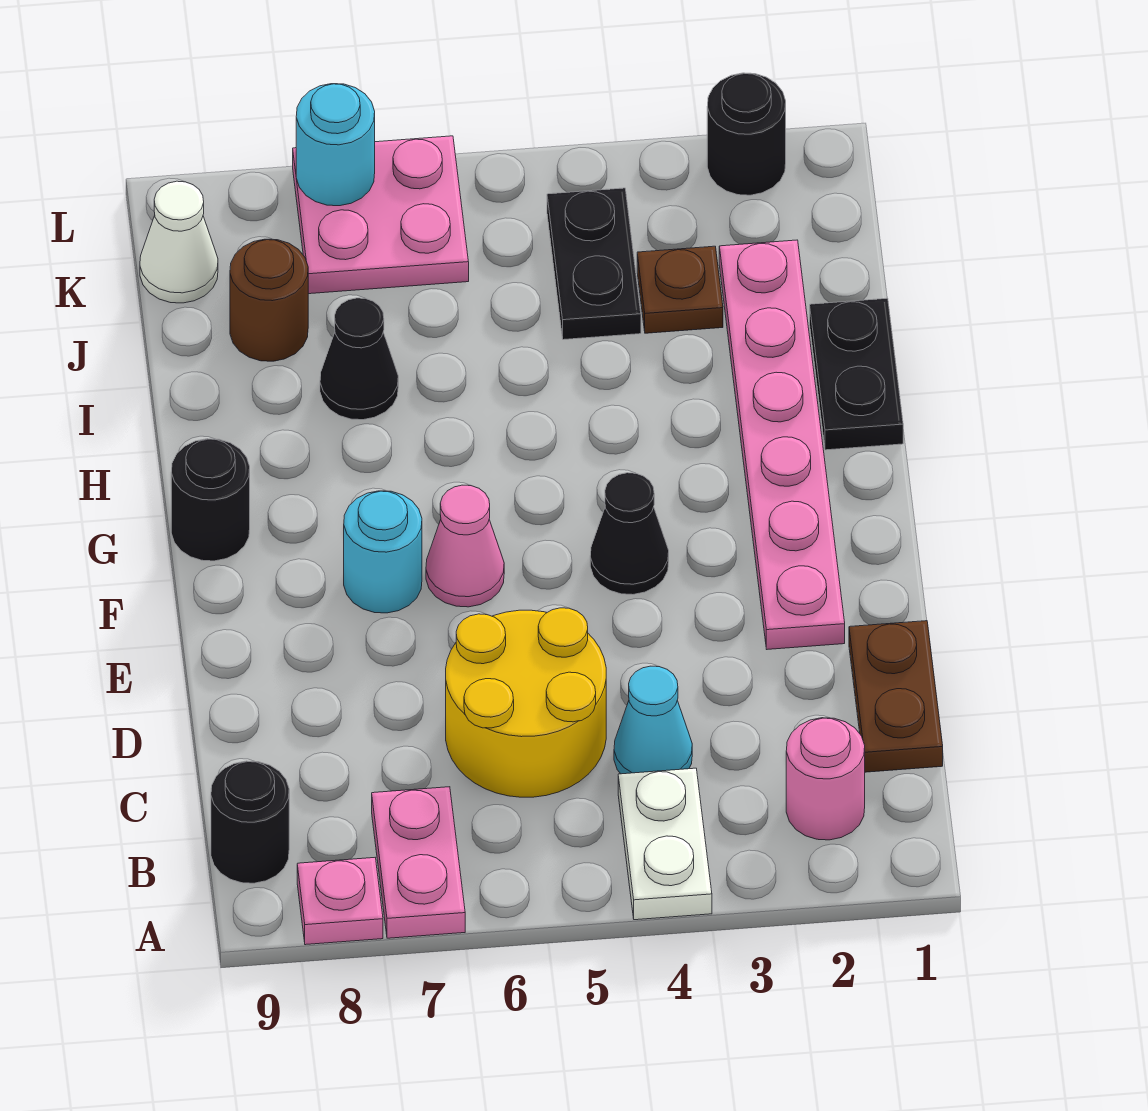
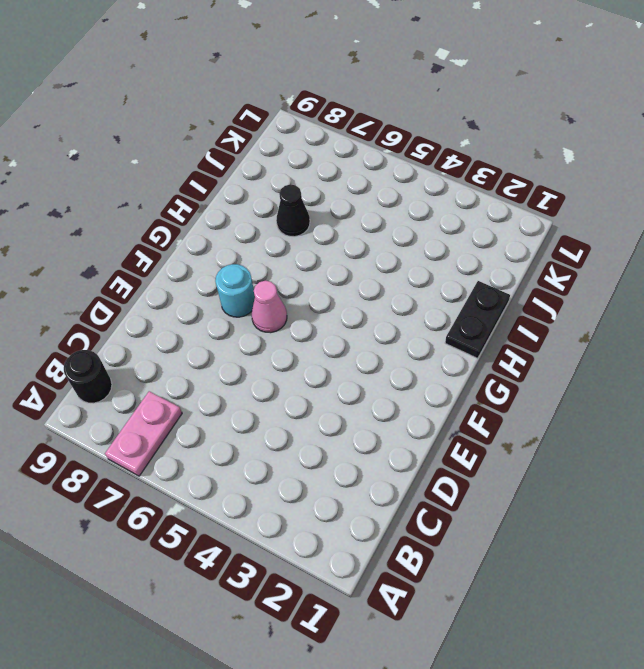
none -> white 1x2 plate [618,768,712,920]
none -> pink 1x1 plate [297,858,383,945]
none -> pink 1x1 round brick [786,718,865,840]

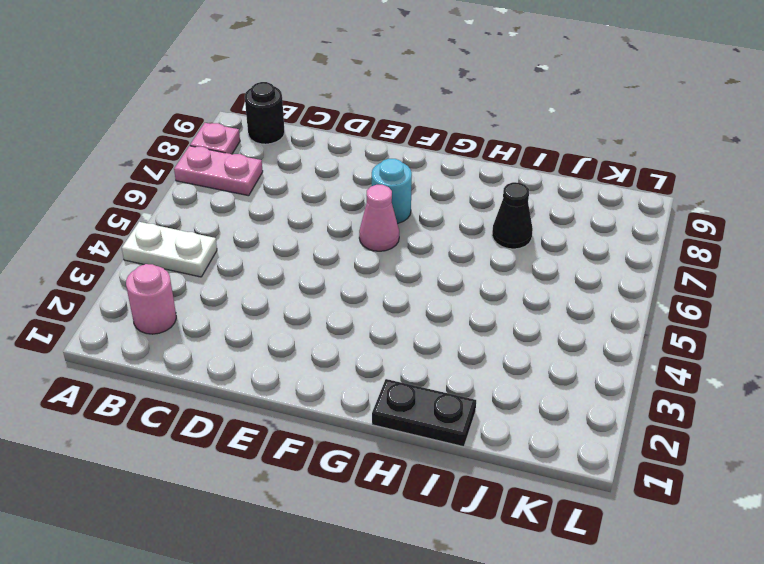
none -> brown 1x2 plate [849,621,943,772]
none -> cyan 1x1 cone [614,666,692,774]
none -> yellow 2x2 round brick [446,608,606,797]

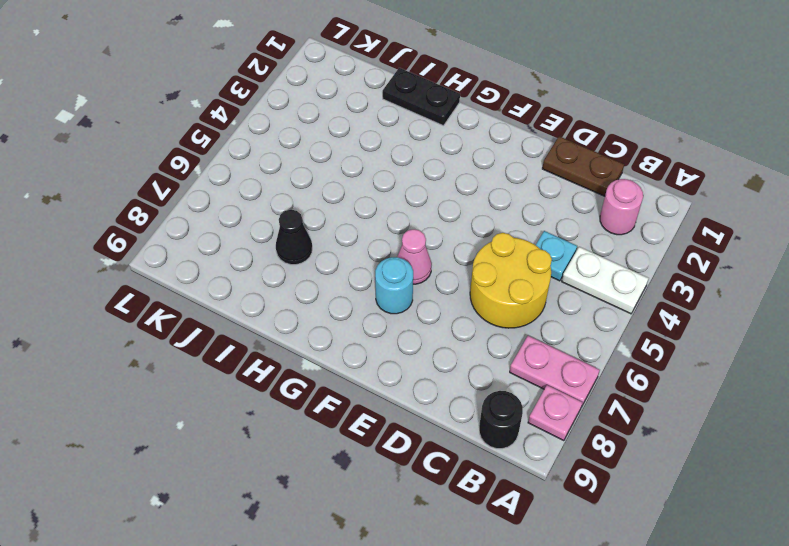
cyan 1x1 plate [536,231,577,281] -> cyan 1x1 cone [614,666,692,774]
none -> pink 1x6 plate [719,240,845,649]
none -> black 1x1 cone [590,473,669,595]
none -> black 1x1 round brick [171,439,250,561]

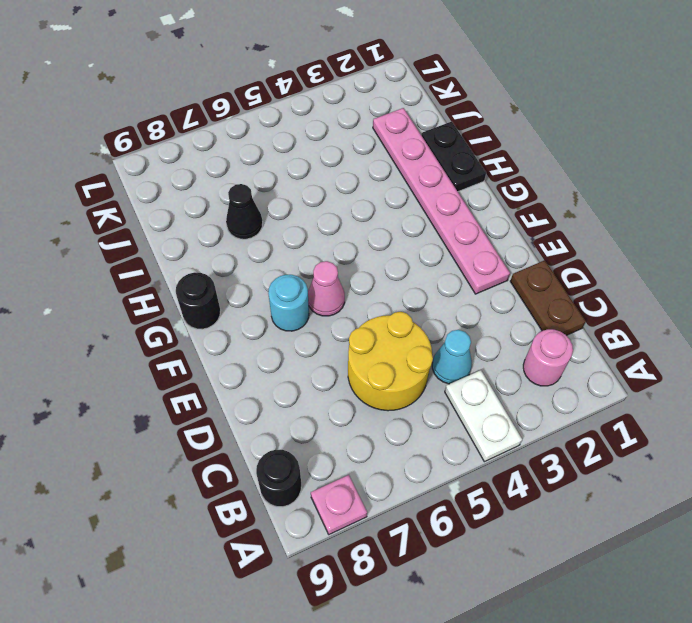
none -> pink 1x2 plate [372,787,465,938]
none -> black 1x1 cone [590,473,669,595]
none -> brown 1x1 plate [637,246,723,333]

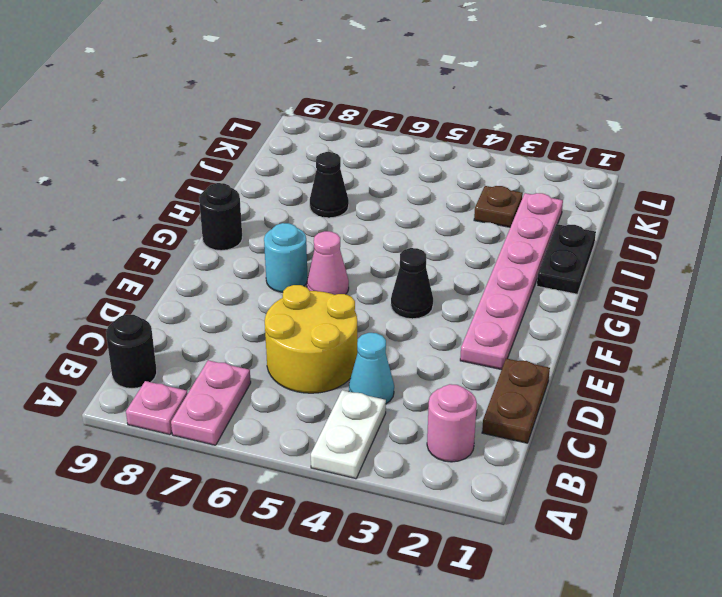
none -> black 1x2 plate [547,188,641,340]
none -> brown 1x1 round brick [230,239,308,361]
none -> pink 2x2 plate [293,136,469,294]

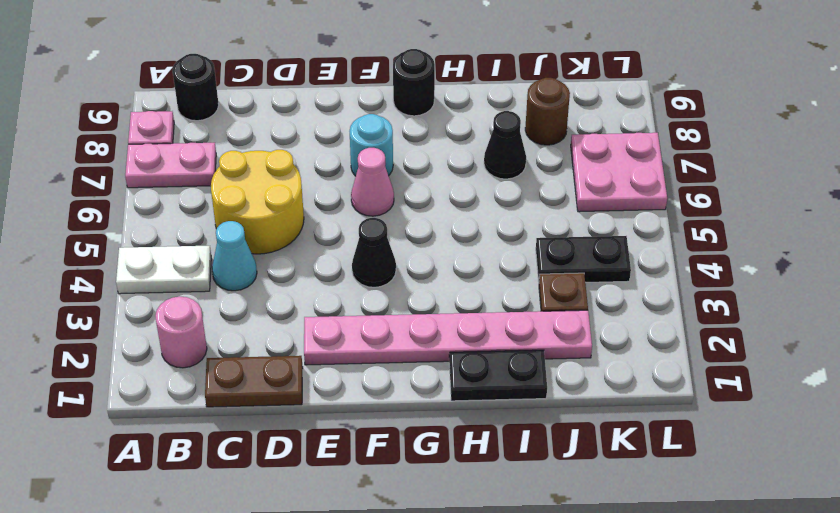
none -> white 1x1 cone [140,181,218,303]
none -> black 1x1 round brick [707,73,786,195]
none -> cyan 1x1 round brick [296,84,375,206]

